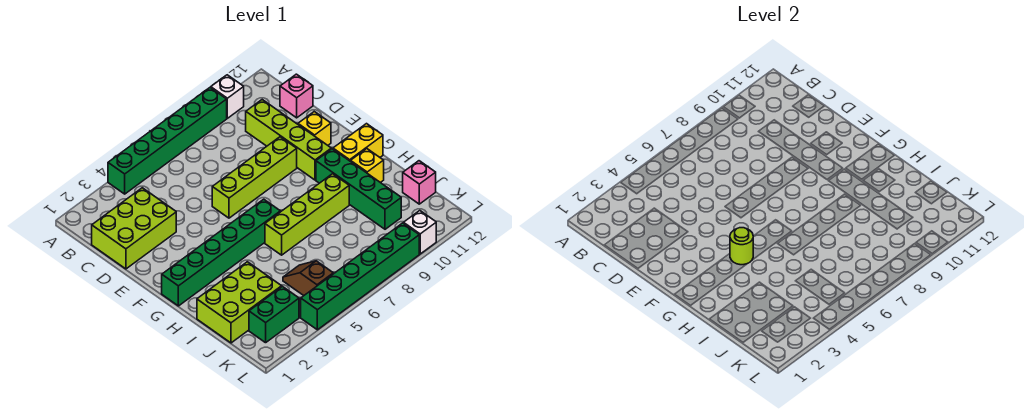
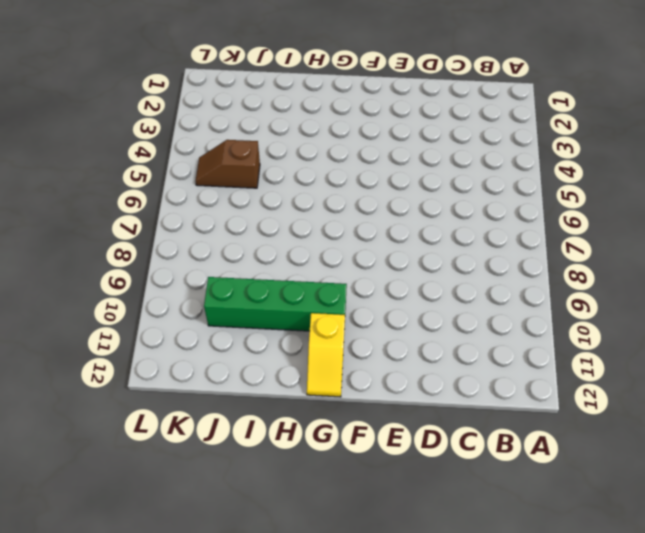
yellow 1x2 slope [307,313,345,397] -> yellow 1x2 brick [333,124,383,161]
brown 1x2 slope [195,140,260,188] -> brown 1x2 slope turned to [283,261,333,296]
none -> green 1x6 brick [108,88,227,194]
none -> white 1x1 brick [211,75,244,118]
none -> lime 2x3 brick [92,188,176,269]

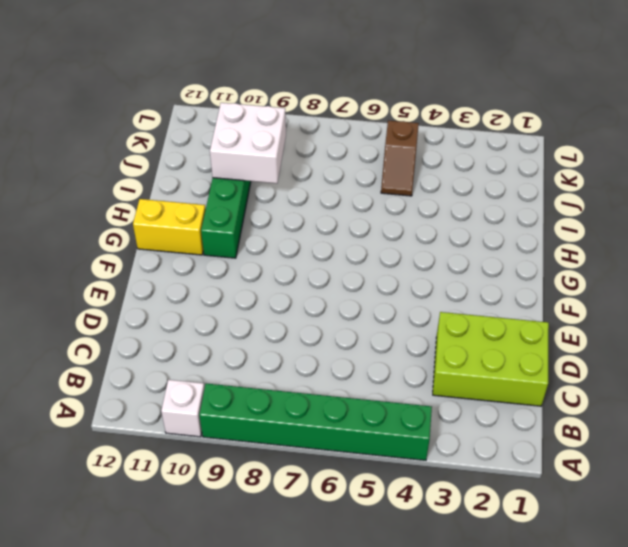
white 2x2 brick [210,103,286,184] -> none
none -> lime 1x4 brick [246,100,331,180]
none -> pink 1x1 brick [280,74,313,118]
none -> lime 1x4 brick [212,137,297,218]

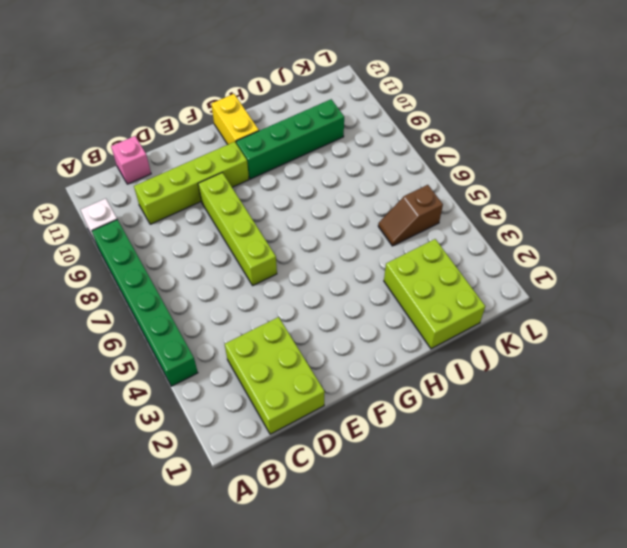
none -> yellow 1x1 brick [298,112,331,145]
none -> green 1x6 brick [162,199,280,306]
none -> lime 1x4 brick [265,174,349,255]

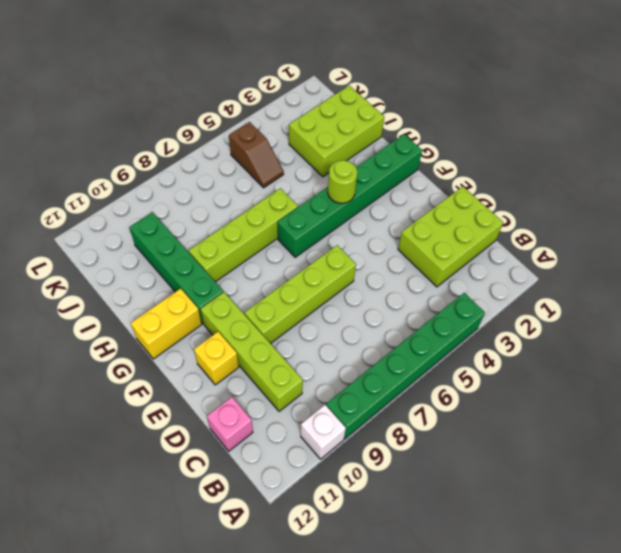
none -> yellow 1x1 brick [351,149,384,183]
none -> pink 1x1 brick [403,161,436,204]
none -> green 1x2 brick [249,287,299,343]

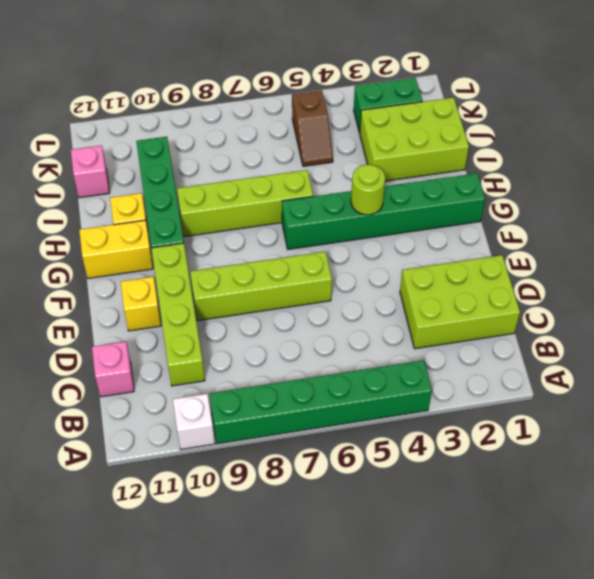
none -> green 1x6 brick [301,223,419,330]
none -> white 1x1 brick [403,211,436,254]

